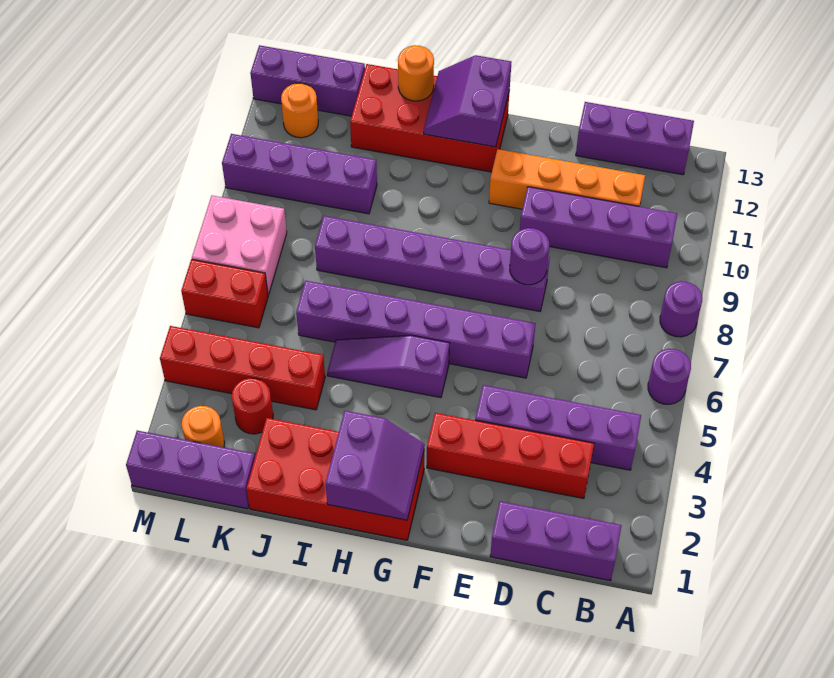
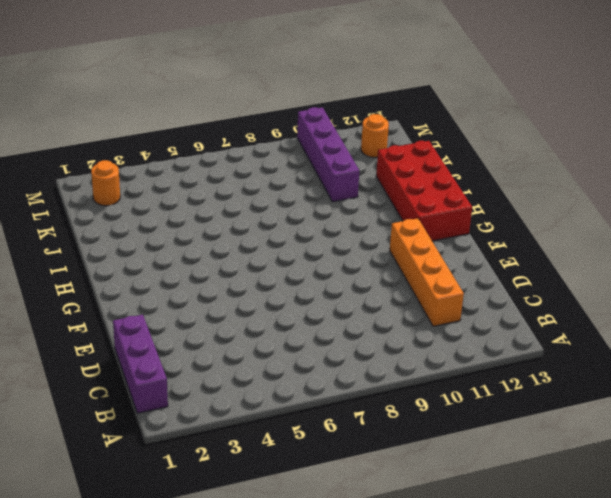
none -> purple 1x1 round brick [648,349,691,404]
none -> purple 1x1 round brick [660,281,702,337]
none -> purple 1x4 brick [475,385,641,470]

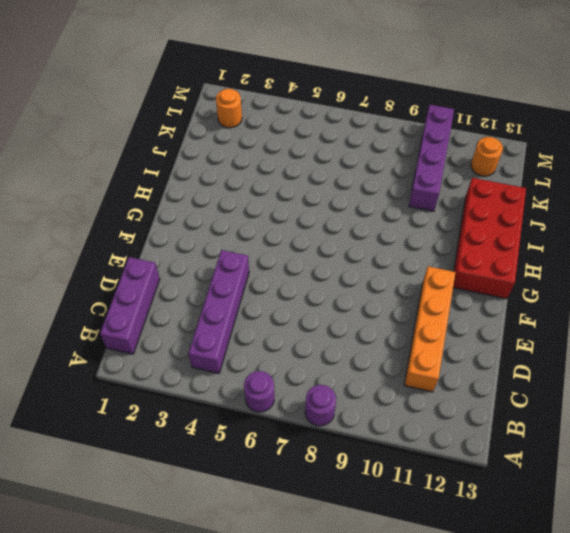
none -> purple 1x4 brick [520,187,677,268]
none -> purple 1x3 brick [576,102,694,175]
none -> red 1x4 brick [427,413,594,499]

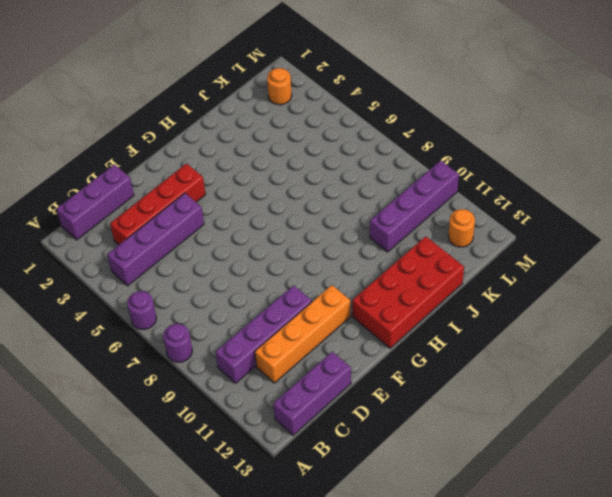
none -> purple 1x6 brick [296,281,536,378]
none -> purple 1x6 brick [315,216,550,311]
none -> red 2x4 brick [246,418,424,540]

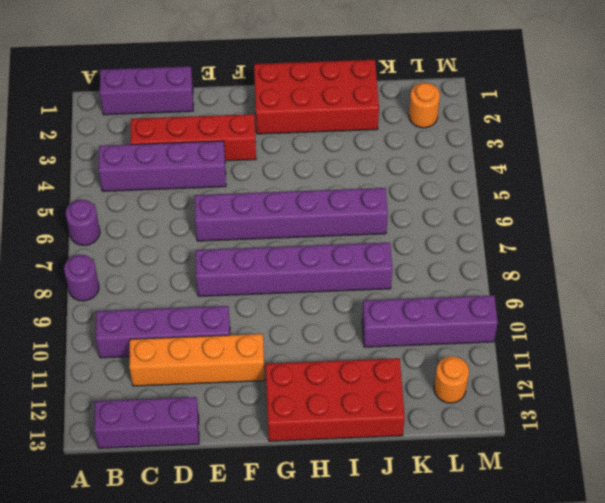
none -> purple 1x3 slope [327,336,449,398]
none -> red 1x4 brick [160,326,325,410]
none -> purple 1x3 brick [126,431,255,509]

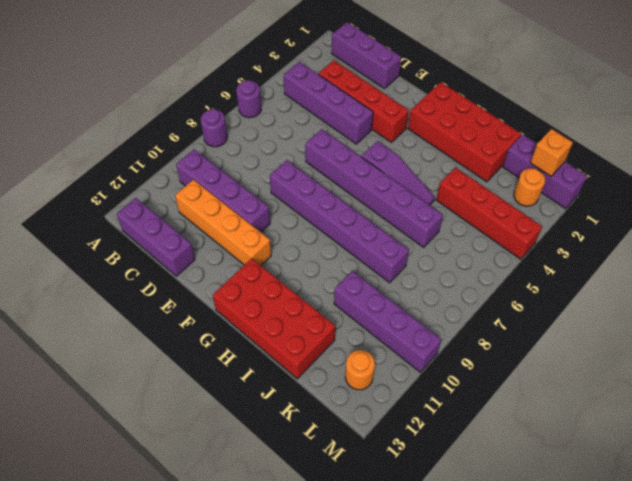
orange 1x1 brick [530,129,573,176] -> none
none -> red 1x1 round brick [232,378,273,434]
none -> purple 1x3 brick [250,45,365,116]
none -> red 1x2 brick [181,259,268,328]

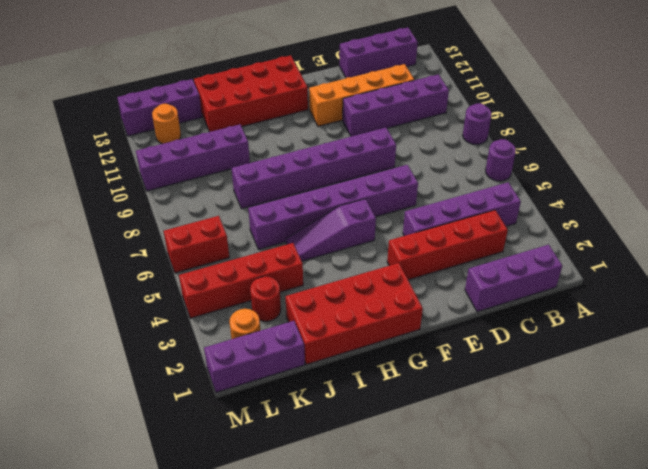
none -> pink 2x2 brick [192,196,287,295]
none -> purple 1x1 round brick [510,228,549,285]
none -> purple 2x2 slope [326,411,425,520]

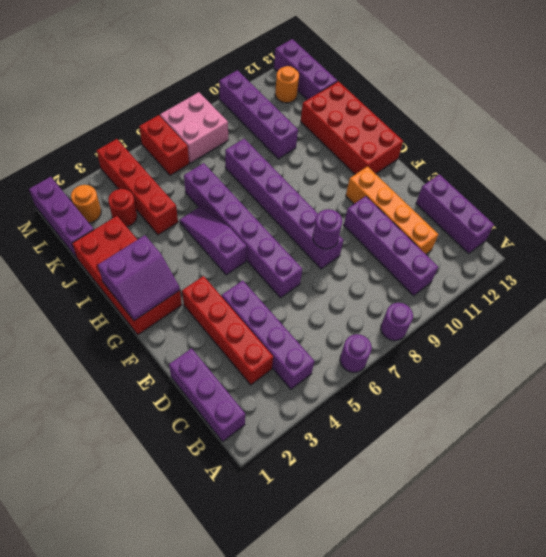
none -> purple 2x2 slope [424,55,511,147]
none -> orange 1x1 round brick [398,45,434,101]

